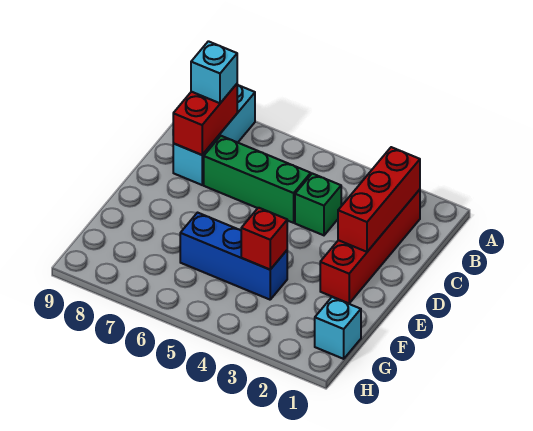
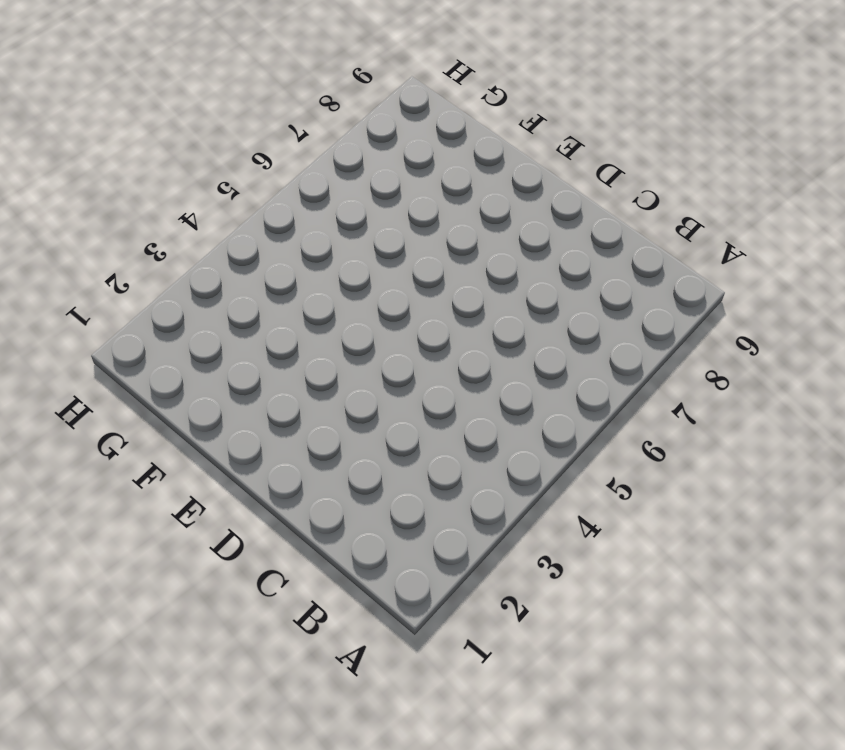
none -> cyan 1x3 brick [173,85,255,185]
none -> red 1x4 brick [320,190,420,304]

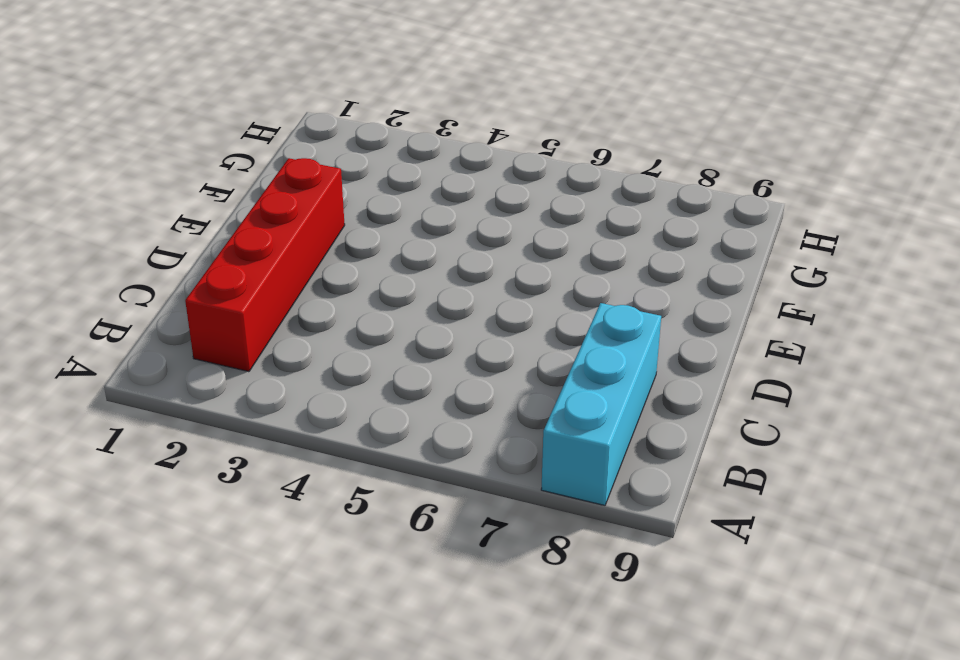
none -> green 1x1 brick [295,174,341,235]
none -> green 1x3 brick [204,136,311,223]

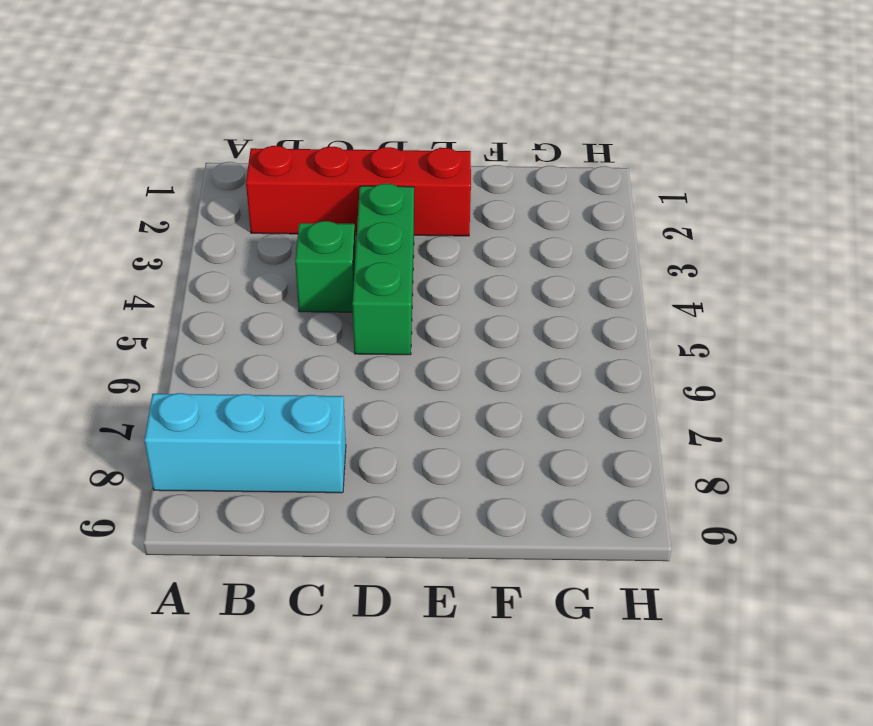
green 1x3 brick [352,184,414,355] -> green 1x3 brick moved to [204,136,311,223]
none -> blue 1x3 brick [180,213,287,300]
none -> cyan 1x1 brick [315,297,361,359]

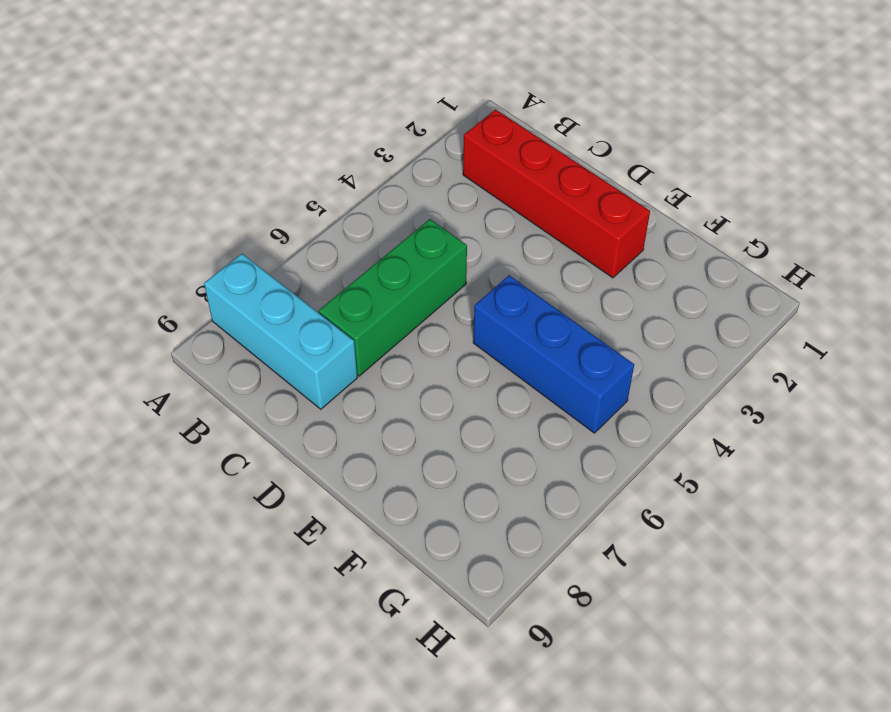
blue 1x3 brick [473,275,634,433] -> blue 1x3 brick turned to [180,213,287,300]
none -> green 1x1 brick [295,174,341,235]
none -> cyan 1x1 brick [315,297,361,359]

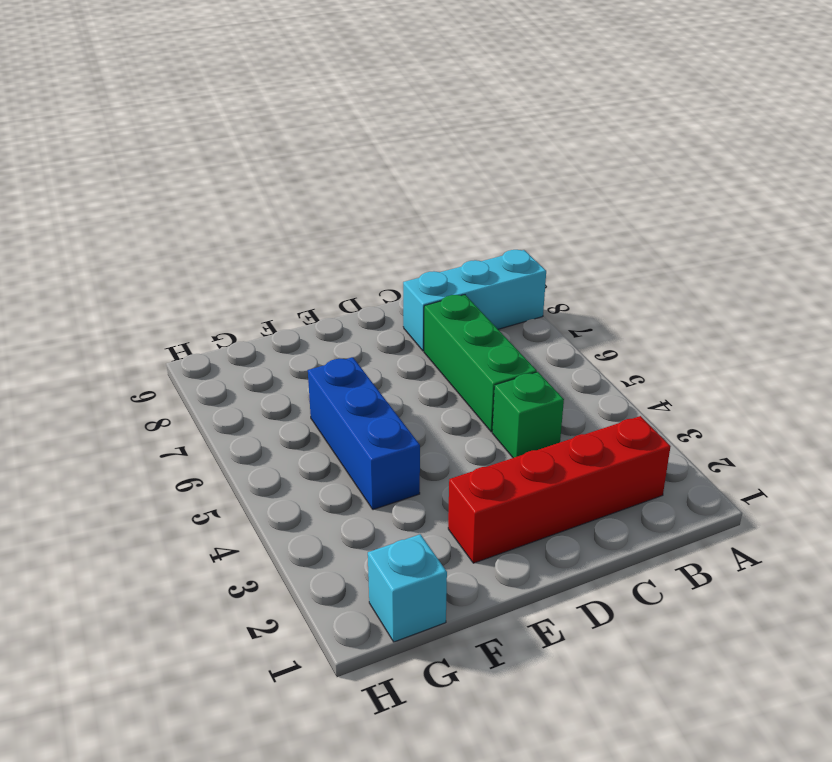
none -> red 1x3 brick [338,147,420,252]
none -> red 1x2 brick [173,84,237,155]

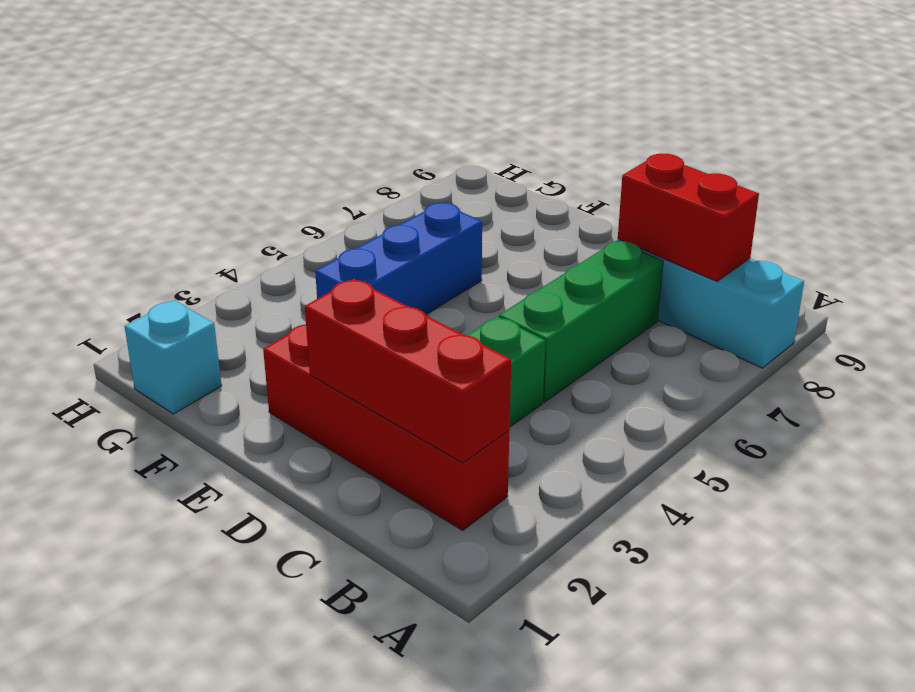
none -> red 1x1 brick [241,208,287,270]
none -> cyan 1x1 brick [191,41,237,103]

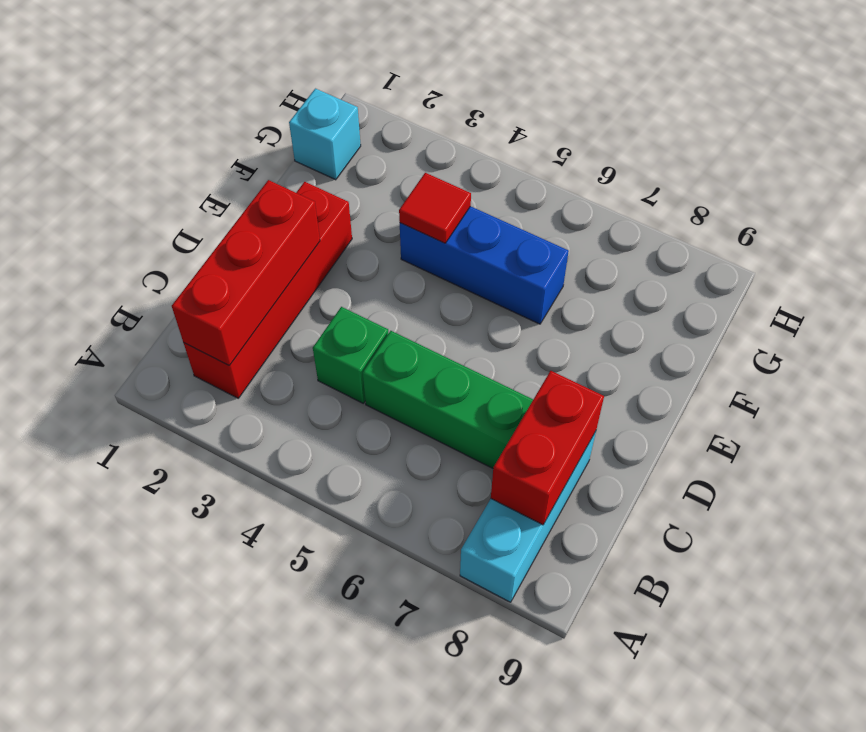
red 1x1 tile [399,173,471,243] -> red 1x1 brick [241,208,287,270]
none -> cyan 1x1 brick [191,41,237,103]

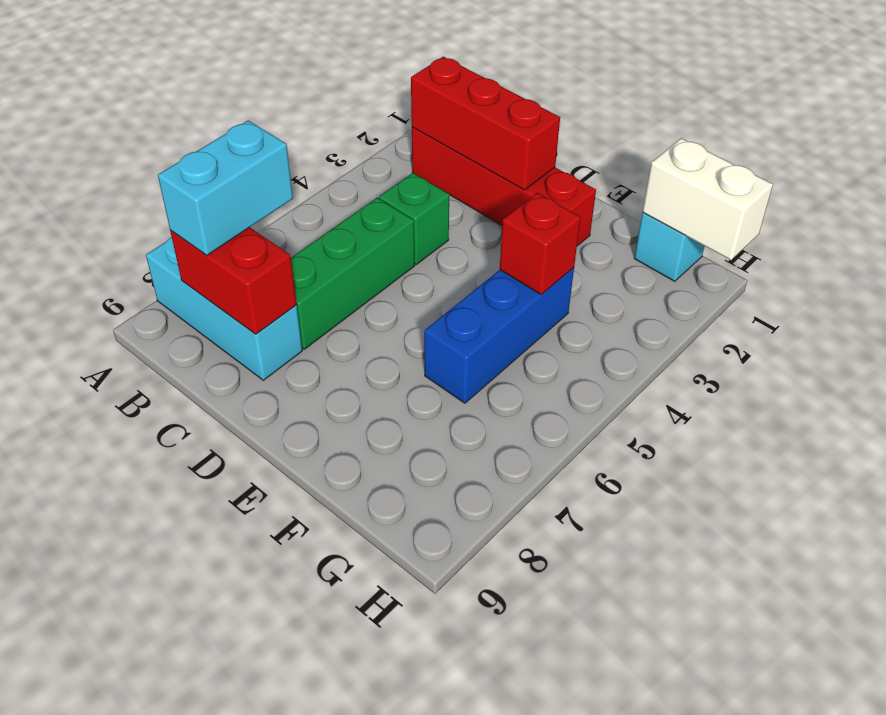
cyan 1x2 brick [158,120,293,255] -> cyan 1x1 brick [191,41,237,103]
white 1x2 brick [643,138,773,260] -> none

